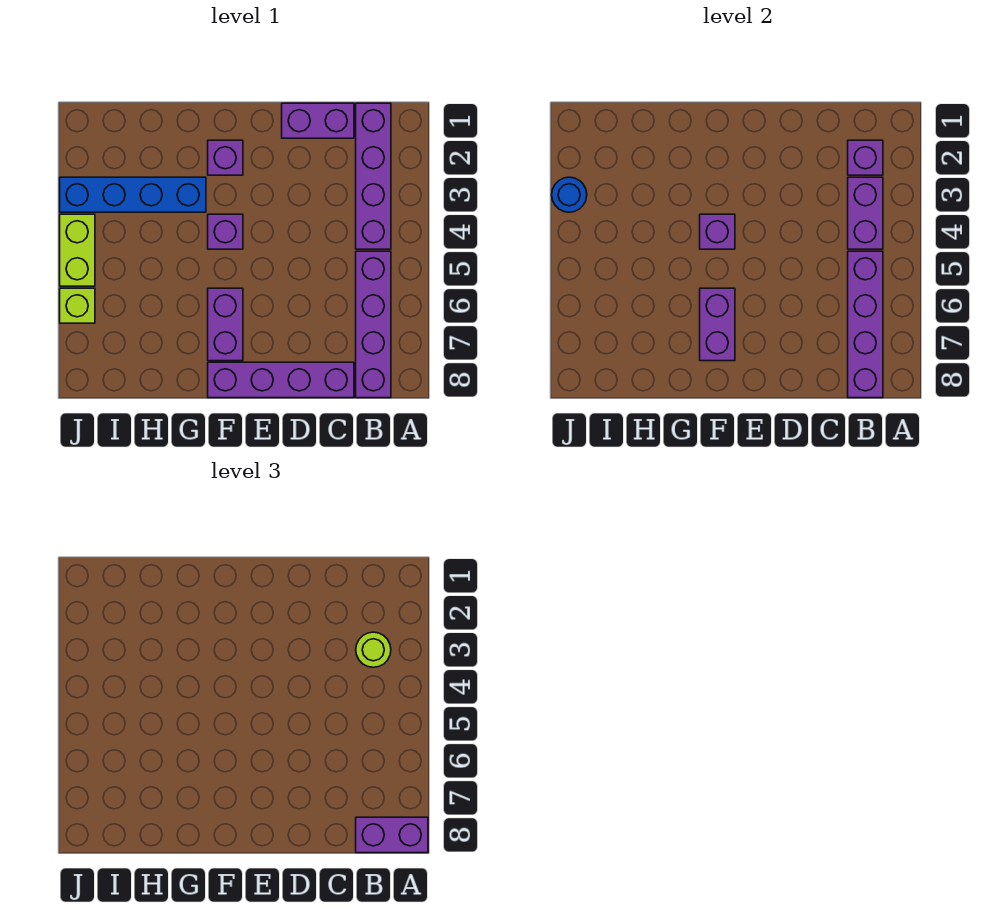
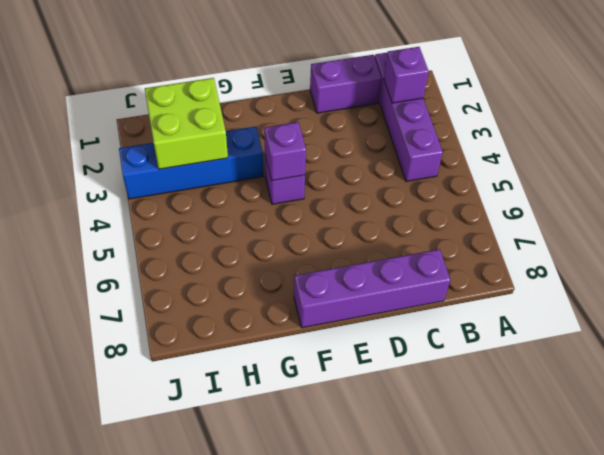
lime 2x2 brick [145,78,228,169] -> none
none -> purple 1x4 brick [356,251,391,398]
none -> purple 1x1 brick [208,140,243,175]
none -> purple 1x2 brick [208,288,243,361]

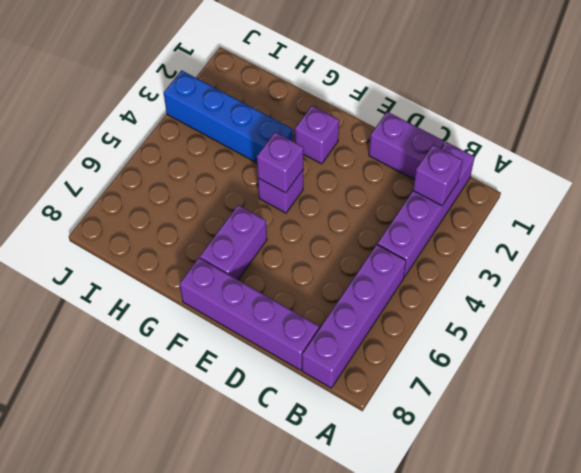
none -> lime 1x2 brick [60,214,95,286]
none -> lime 1x1 brick [60,288,95,323]
none -> purple 1x2 brick [848,177,883,249]

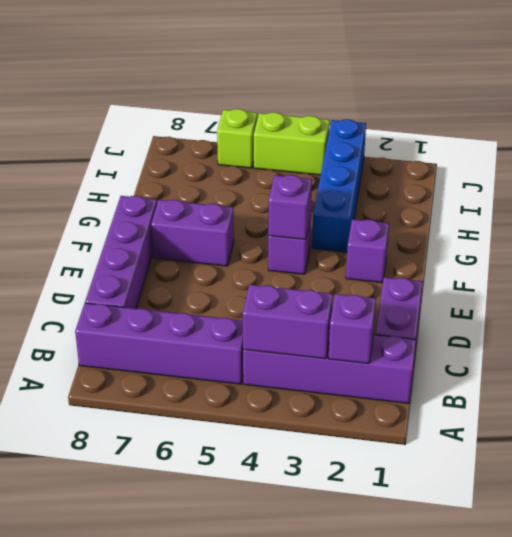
none -> purple 1x4 brick [848,251,883,398]
none -> purple 1x2 brick [700,288,735,361]
none -> blue 1x1 round brick [552,177,587,212]

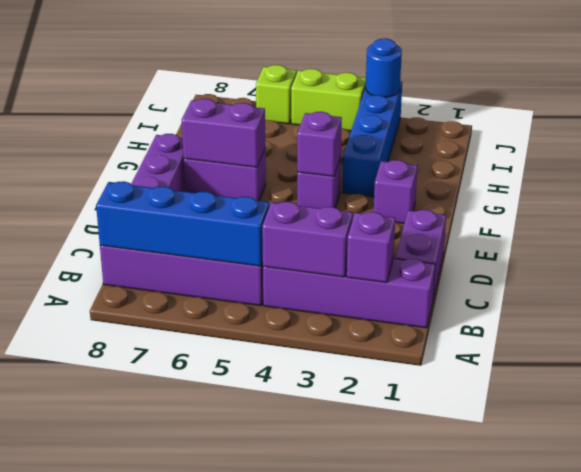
blue 1x4 brick [96,181,269,266] -> purple 1x4 brick [848,251,883,398]
none -> purple 1x2 brick [356,817,428,853]
none -> lime 1x1 round brick [356,632,391,667]

